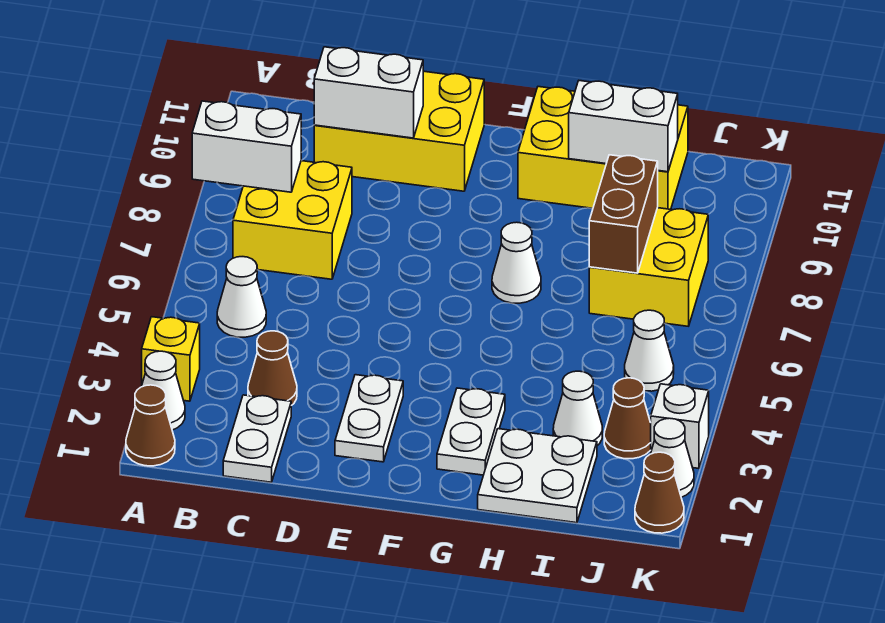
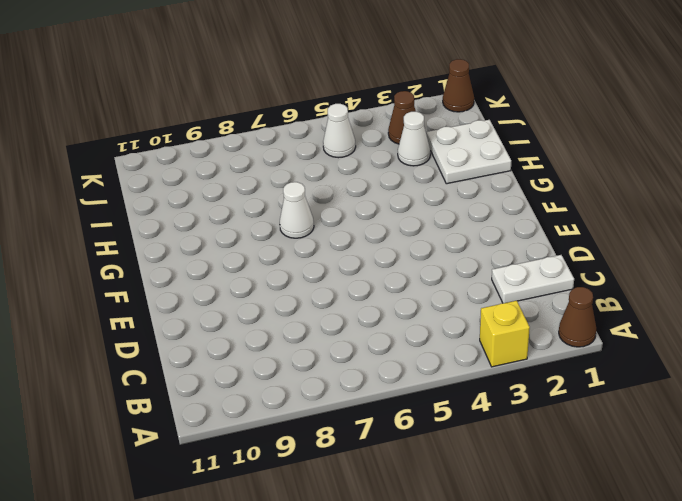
none -> white 1x1 cone [142,351,185,430]
none -> white 1x1 cone [217,257,266,337]
none -> yellow 2x2 brick [233,161,352,279]

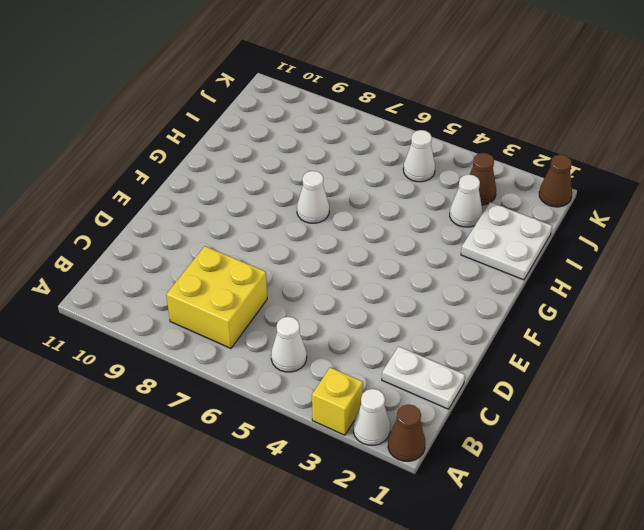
none -> brown 1x1 cone [248,331,297,406]
none -> yellow 2x3 brick [314,71,484,191]
none -> white 1x2 plate [335,375,403,462]

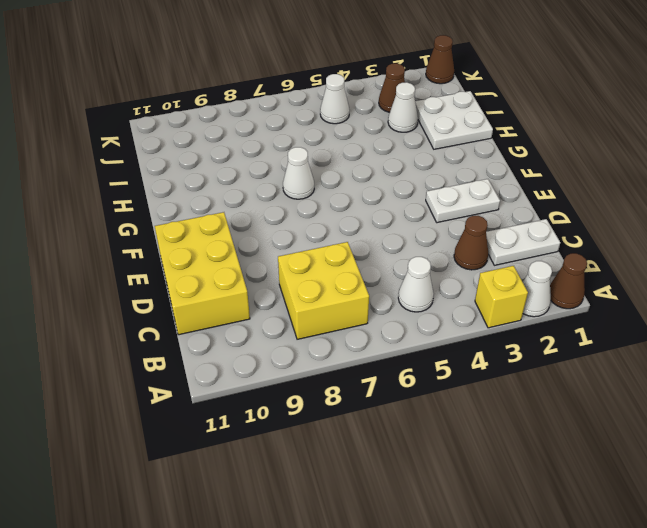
none -> white 1x2 plate [437,388,505,475]
none -> yellow 2x3 brick [518,87,688,209]
none -> yellow 2x2 brick [589,208,708,326]

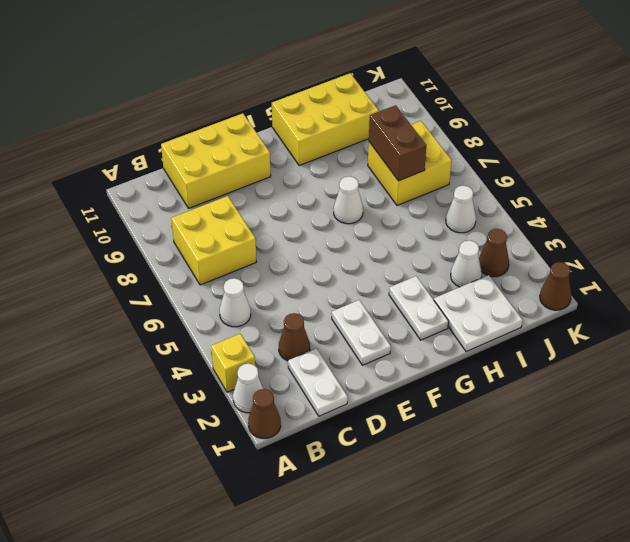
none -> white 1x1 cone [651,418,694,497]
none -> white 1x1 brick [651,384,709,468]
none -> white 1x2 brick [192,101,301,192]

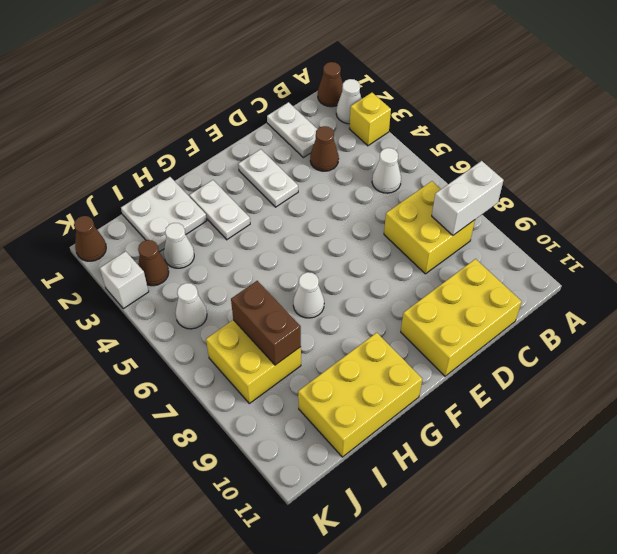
none -> white 1x1 cone [651,418,694,497]
none -> white 1x2 brick [314,47,423,138]
none -> white 1x2 brick [569,81,678,172]

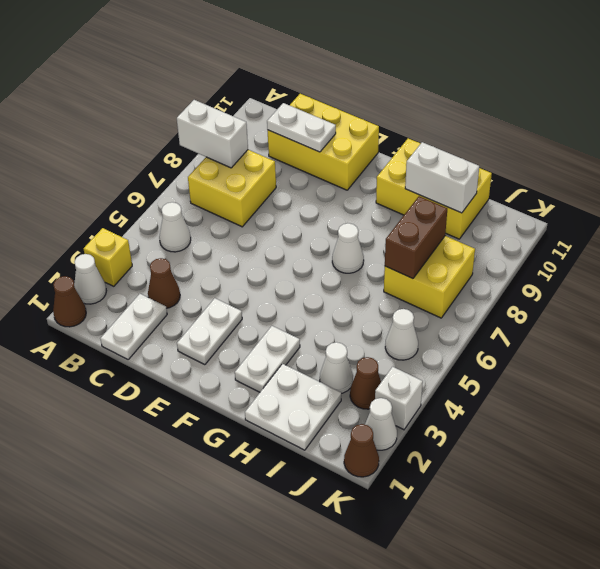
white 1x2 plate [267,103,336,152] -> white 1x2 brick [314,47,423,138]

